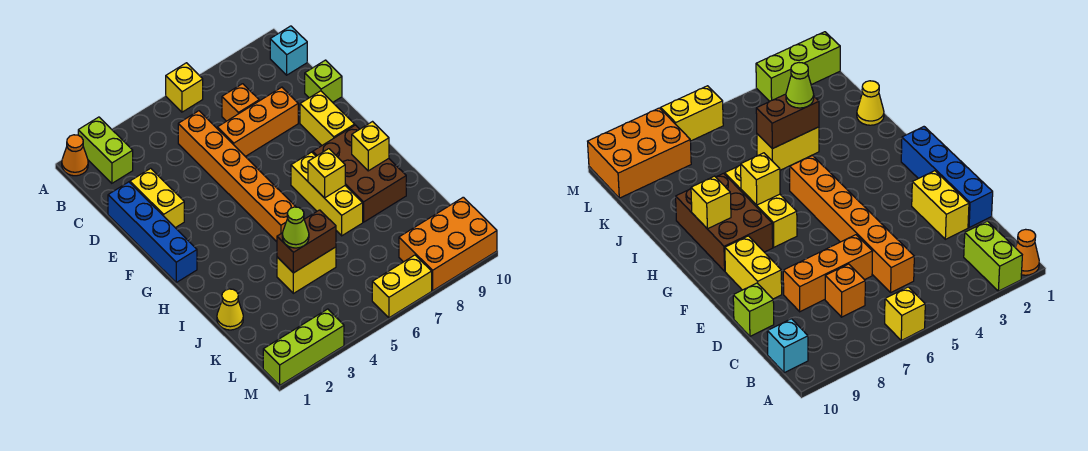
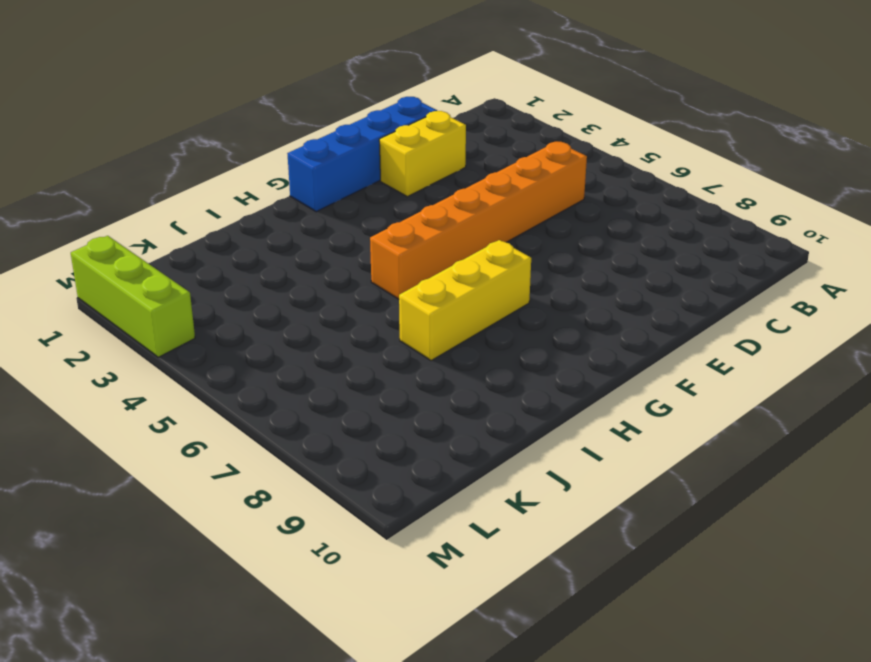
none -> orange 1x1 cone [62,135,88,176]
none -> lime 1x2 brick [78,117,133,183]
none -> yellow 1x1 brick [166,63,203,112]

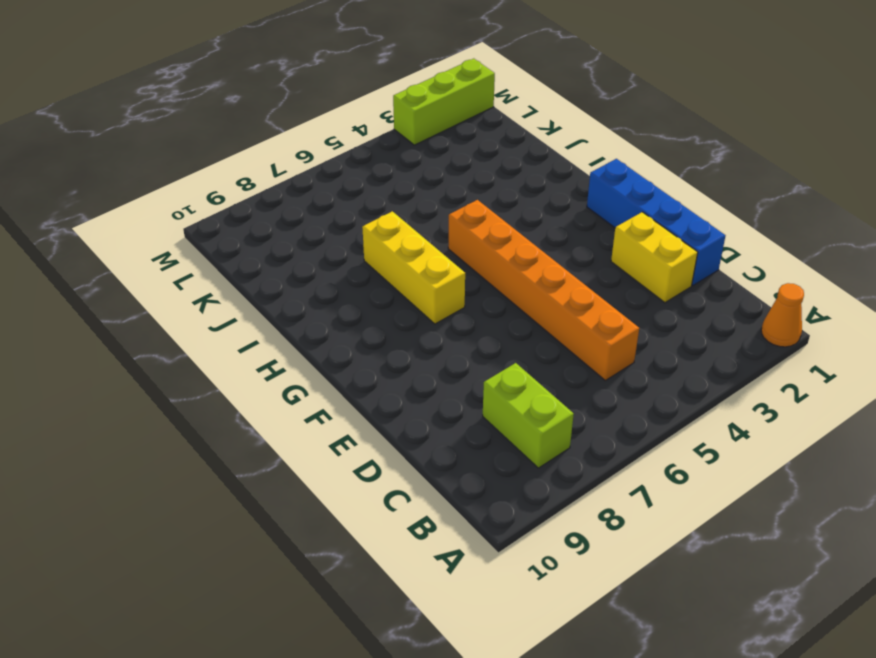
lime 1x2 brick [483,363,574,468] -> lime 1x2 brick moved to [78,117,133,183]
none -> yellow 1x1 brick [166,63,203,112]
none -> cyan 1x1 brick [270,26,307,75]
none -> orange 1x1 brick [222,84,259,121]

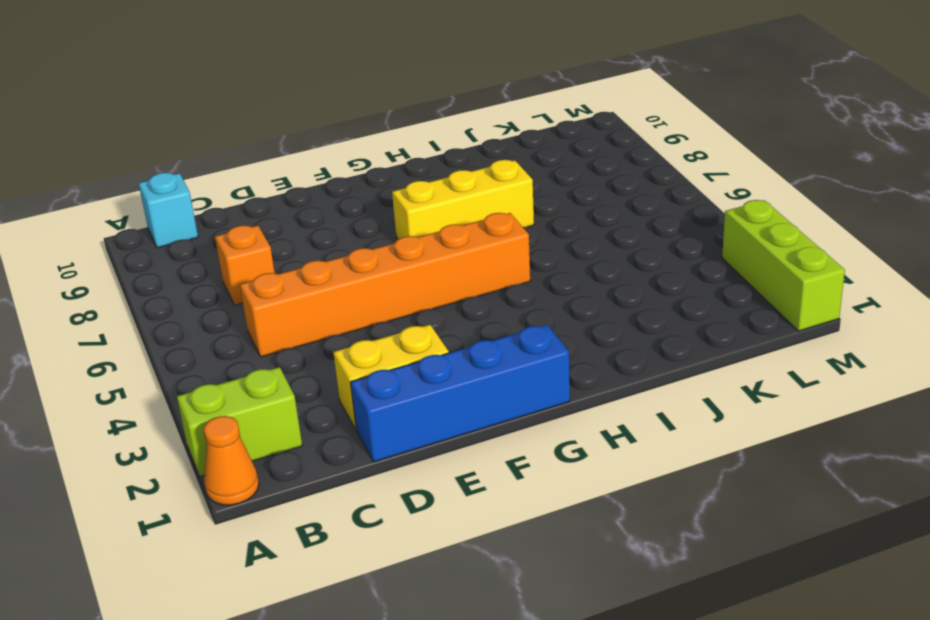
none -> yellow 1x1 brick [166,63,203,112]
none -> orange 1x3 brick [217,87,298,157]
none -> lime 1x1 brick [305,60,342,102]

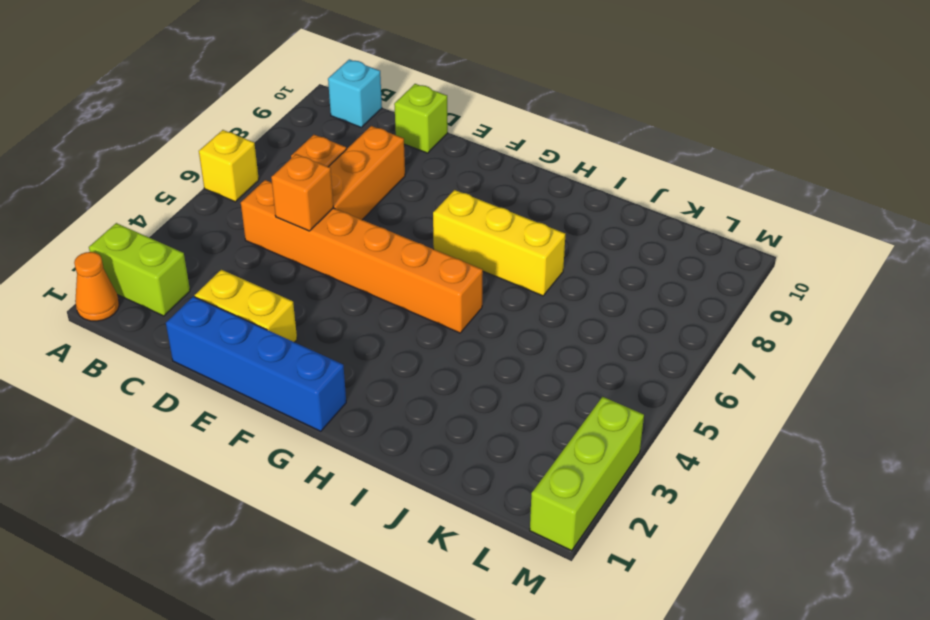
orange 1x1 brick [271,154,333,231] -> none
none -> yellow 1x2 brick [300,91,355,145]
none -> brown 2x3 brick [313,125,406,222]
none -> yellow 1x1 cone [217,289,243,330]

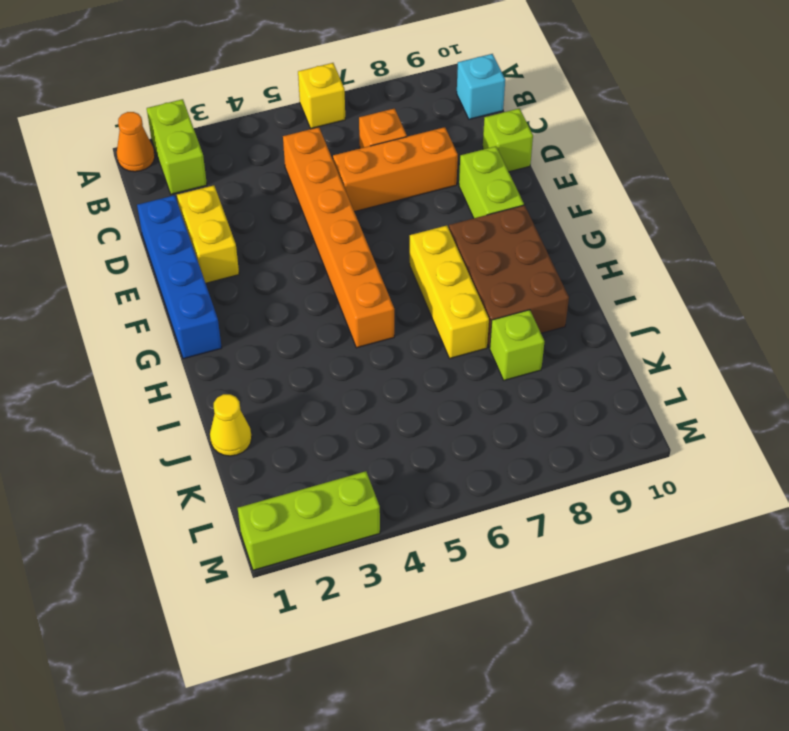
lime 1x2 brick [459,146,524,218] -> yellow 1x2 brick [300,91,355,145]
lime 1x1 brick [490,310,545,380] -> none
none -> yellow 1x2 brick [277,247,336,293]
none -> orange 2x3 brick [399,197,497,291]
none -> yellow 1x2 brick [372,255,432,318]

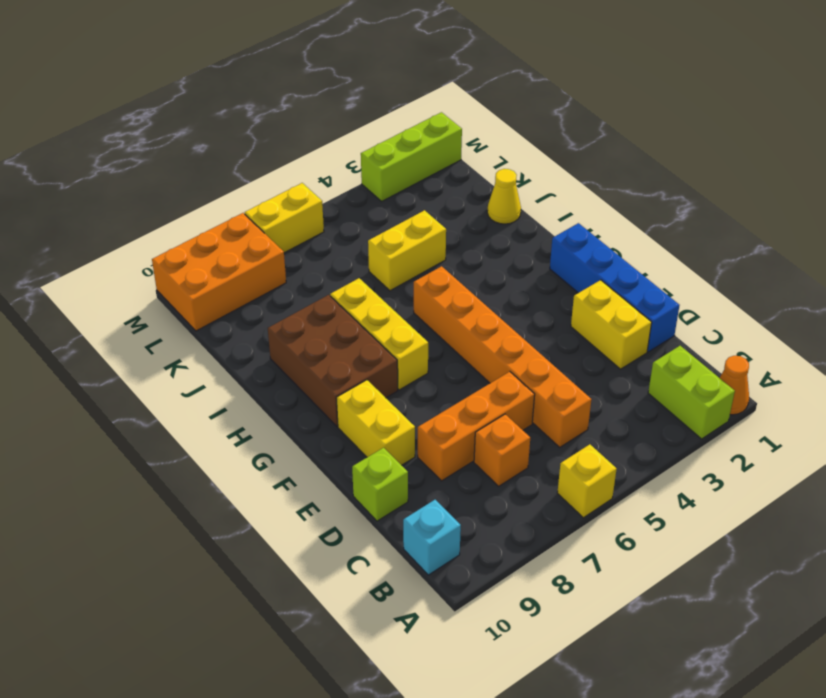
none -> yellow 1x1 brick [308,149,345,198]
none -> yellow 1x1 brick [352,122,389,171]
none -> brown 1x2 brick [277,210,336,273]

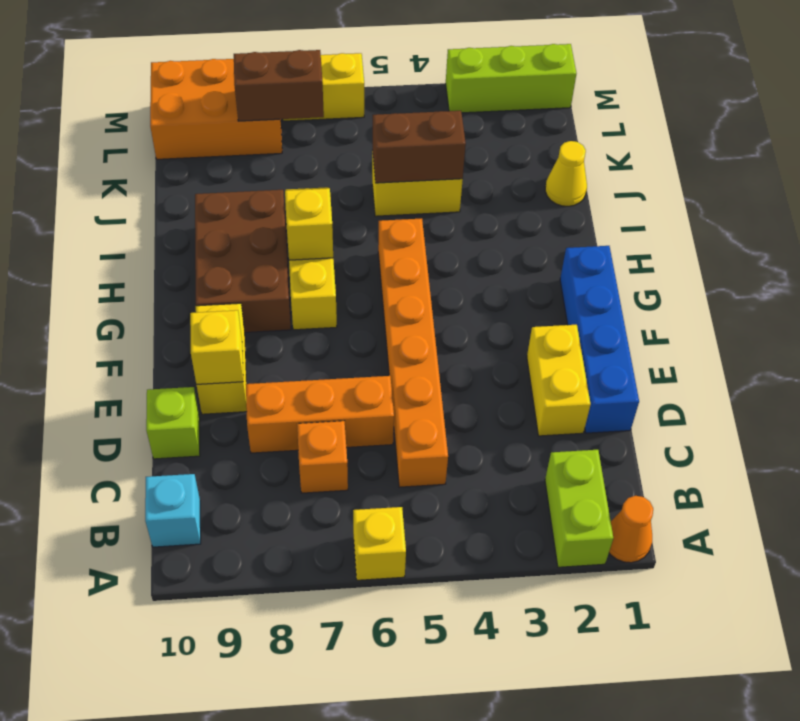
yellow 1x1 brick [190,310,243,384] -> yellow 1x1 brick moved to [352,122,389,171]
brown 1x2 brick [234,50,324,121] -> none
none -> lime 1x1 cone [282,207,309,248]

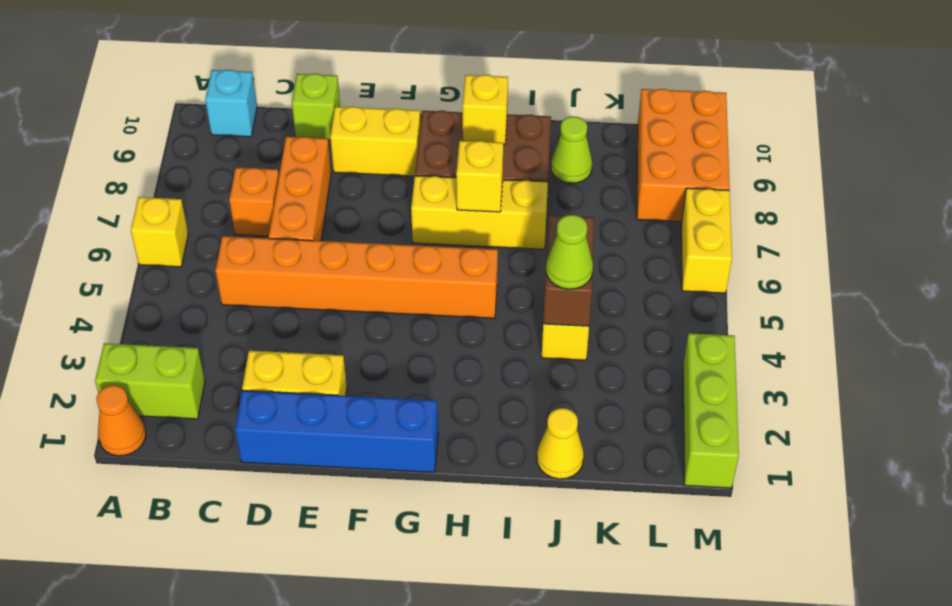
lime 1x1 cone [551,117,592,183] -> none

